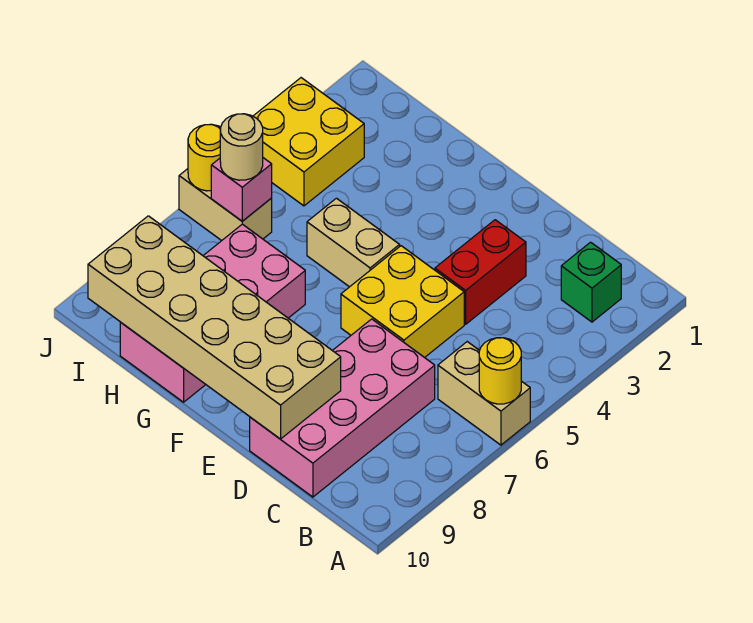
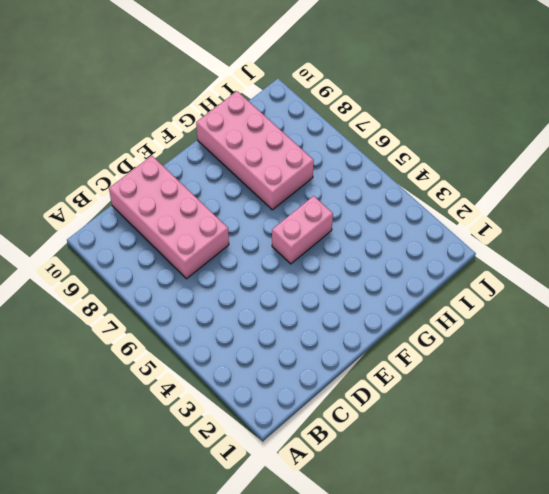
pink 1x2 brick [272,196,333,264] -> tan 1x2 brick [307,198,400,287]
none -> tan 1x2 brick [438,342,530,445]
none -> green 1x1 brick [561,242,621,322]
none -> red 1x2 brick [435,220,526,324]

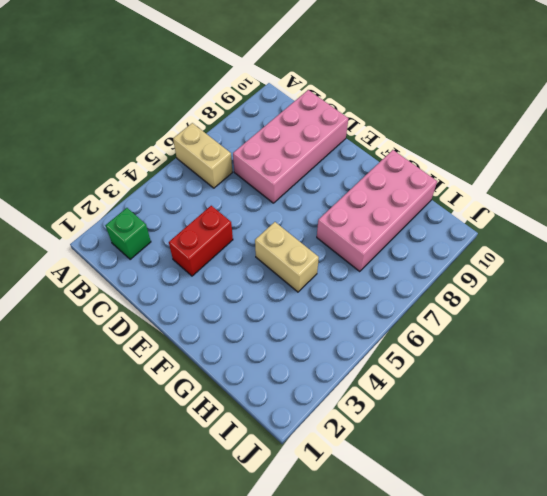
none -> yellow 2x2 brick [341,246,464,358]
none -> yellow 2x2 brick [253,78,364,206]
none -> tan 1x2 brick [179,169,272,241]

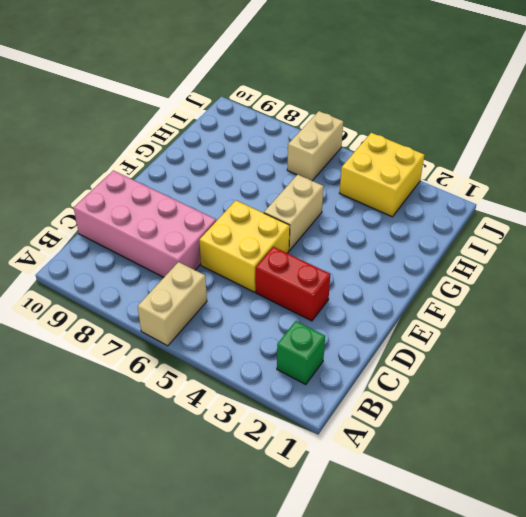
none -> pink 2x4 brick [120,224,305,402]
none -> yellow 1x1 round brick [479,338,521,404]
none -> tan 2x6 brick [88,216,341,439]

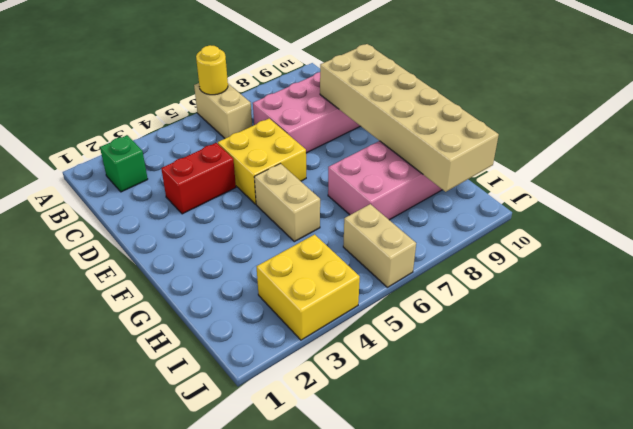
none -> pink 1x1 brick [211,158,272,221]
none -> yellow 1x1 round brick [188,124,221,191]
none -> tan 1x1 round brick [220,114,263,180]

